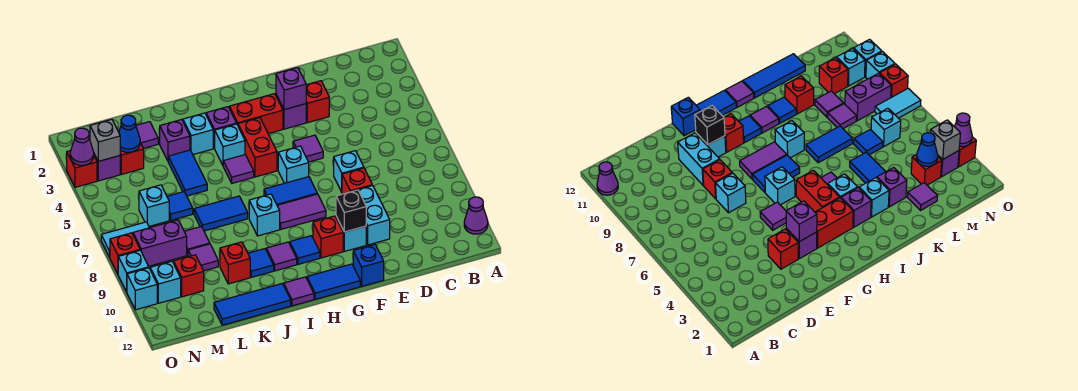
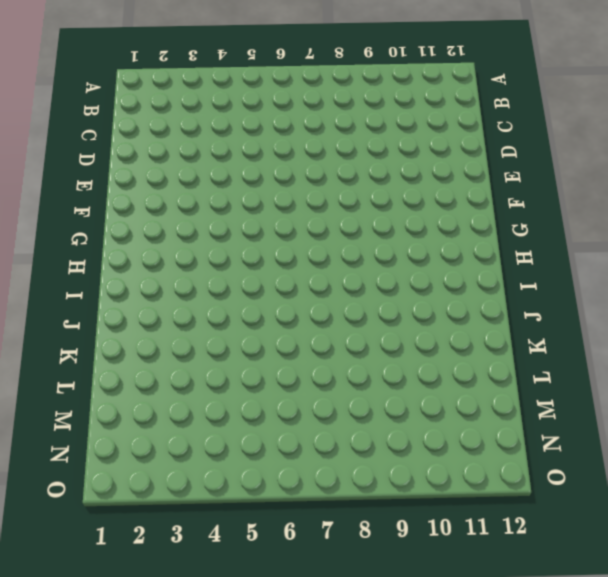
none -> purple 1x1 cone [464,197,488,234]
none -> red 1x1 brick [306,81,329,123]
none -> cyan 1x1 brick [334,151,364,192]
none -> red 1x1 brick [342,168,372,194]

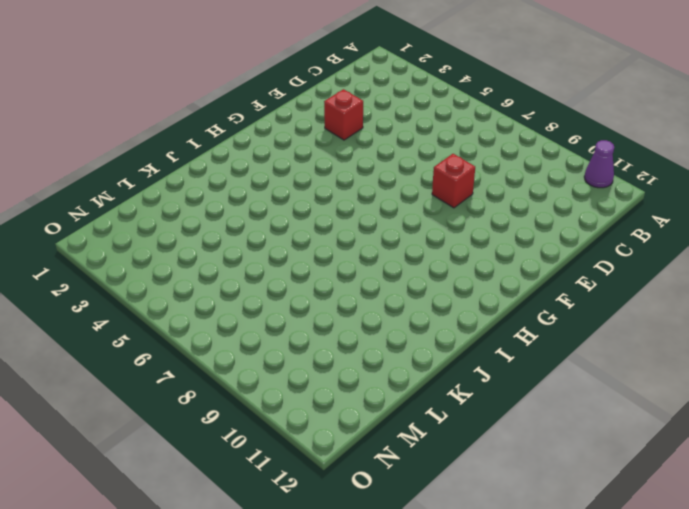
none -> cyan 1x1 brick [334,151,364,192]
none -> cyan 1x2 brick [355,185,390,245]
none -> purple 1x1 brick [276,94,306,129]
none -> purple 1x1 tile [293,135,323,162]

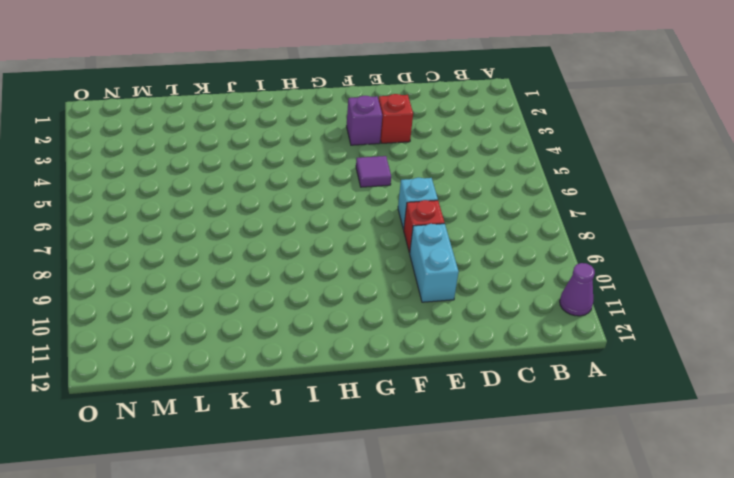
none -> cyan 1x1 brick [336,216,366,251]
none -> blue 1x1 brick [353,245,384,286]
none -> red 1x2 brick [229,94,283,134]
none -> cyan 1x1 brick [278,146,309,183]

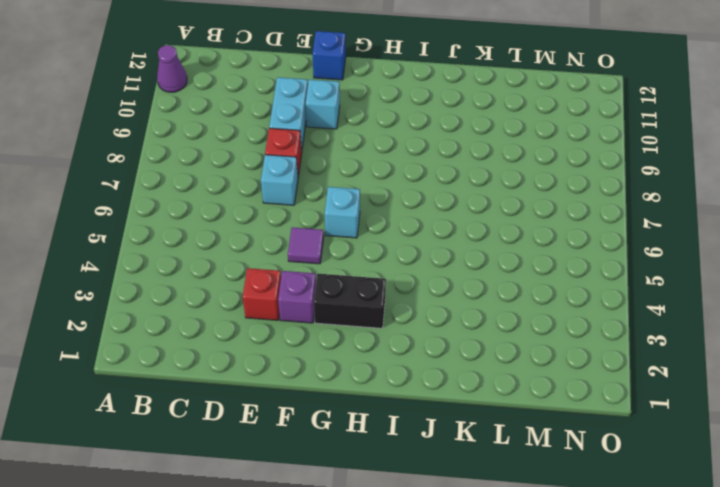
black 1x2 brick [314,274,386,328] -> red 1x2 brick [229,94,283,134]
none -> blue 1x2 tile [264,177,317,205]
none -> purple 1x2 tile [277,194,326,229]
none -> red 1x1 brick [313,216,343,258]
none -> blue 1x2 tile [307,264,360,299]

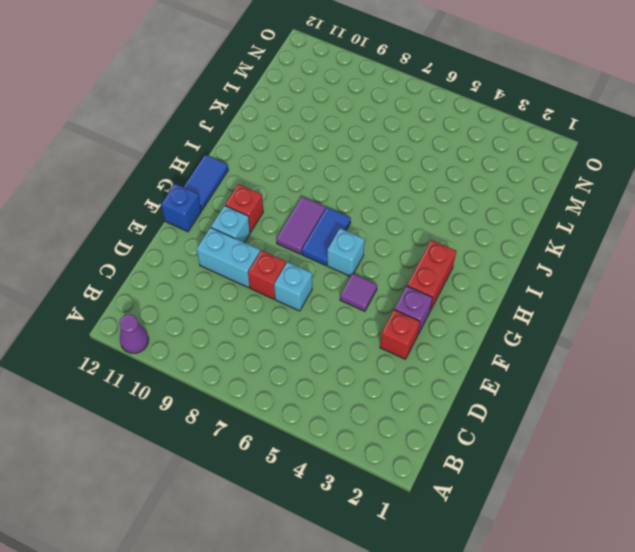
none -> red 1x2 brick [238,118,277,177]
none -> blue 1x1 tile [290,236,320,264]
none -> purple 1x1 brick [206,107,237,148]
none -> cyan 1x1 brick [214,124,245,165]

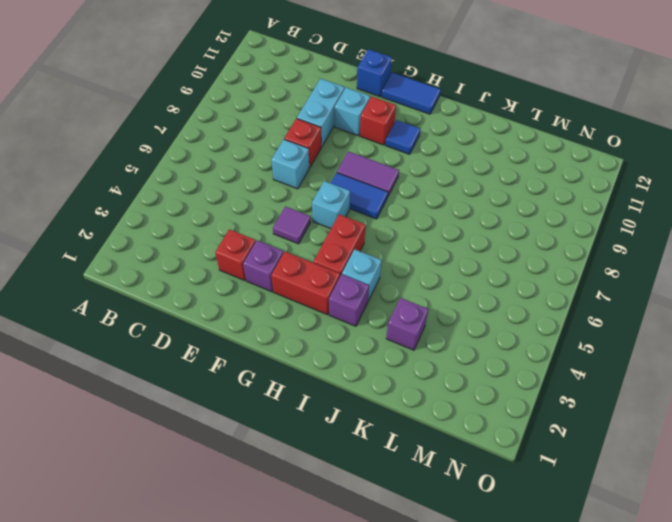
none -> purple 1x1 cone [464,197,488,234]
none -> purple 1x1 tile [223,155,254,183]
none -> cyan 1x1 brick [249,194,280,236]
none -> purple 1x1 tile [266,242,297,271]

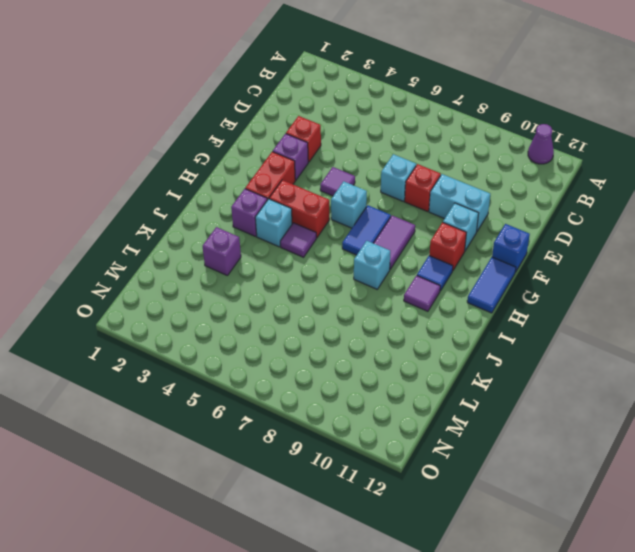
none -> purple 1x1 tile [284,277,314,306]
none -> cyan 1x1 brick [183,113,213,154]
none -> blue 1x2 tile [194,196,248,231]
none -> blue 1x1 tile [248,249,274,277]

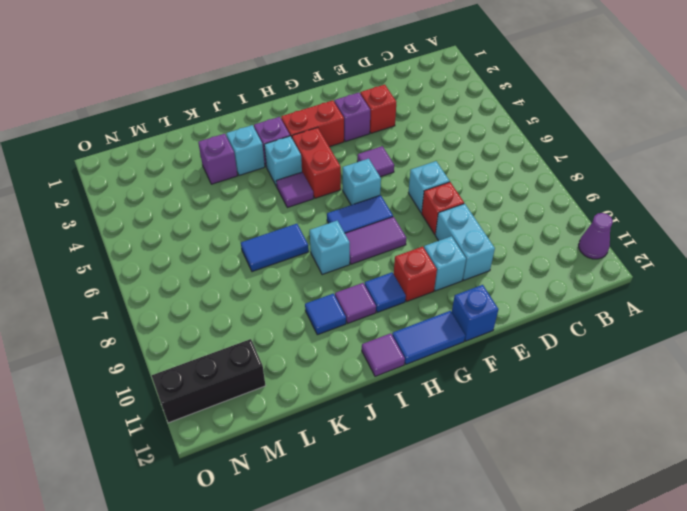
black 1x3 brick [152,339,266,423] -> none
none -> blue 1x3 tile [214,284,291,325]
none -> blue 1x2 tile [168,150,207,196]
none -> red 1x1 brick [220,242,250,284]
none -> purple 1x1 tile [136,122,158,149]

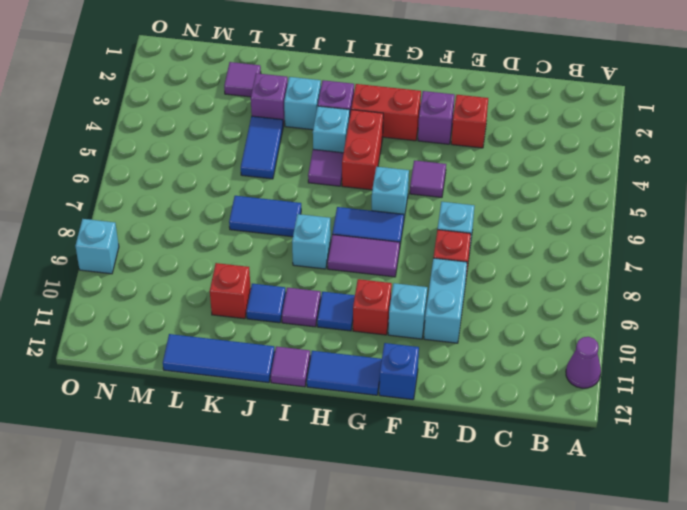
none -> blue 1x1 tile [167,192,193,220]
none -> purple 1x1 tile [184,227,210,255]
none -> purple 1x1 tile [188,244,218,271]
none -> red 1x1 brick [120,143,144,174]

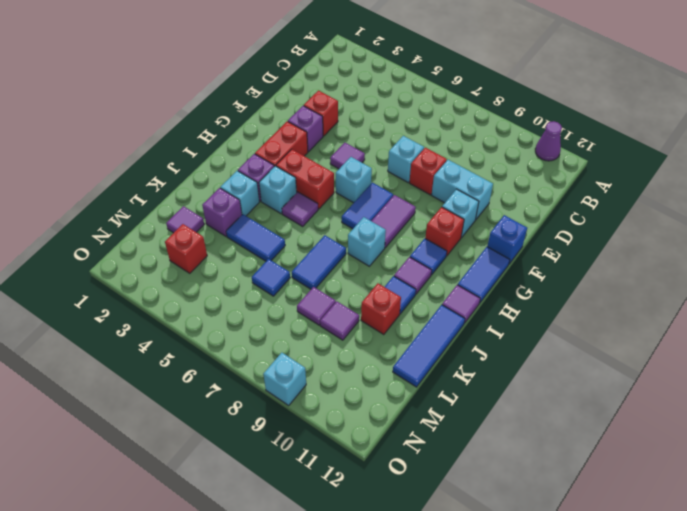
none -> cyan 1x1 brick [139,185,169,226]
none -> purple 1x2 brick [133,220,187,266]
none -> red 1x1 brick [174,255,204,297]
none -> purple 1x1 brick [94,154,120,181]

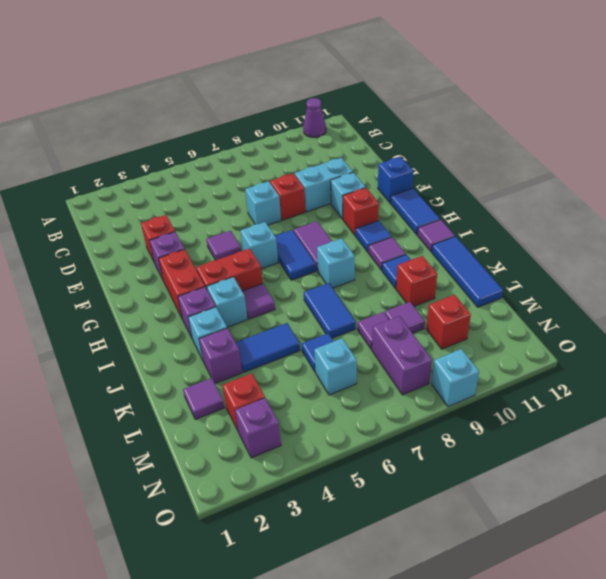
none -> cyan 1x2 tile [101,222,149,257]
none -> cyan 1x1 brick [150,261,181,303]
none -> red 1x1 brick [67,150,97,187]
none -> red 1x1 brick [110,233,140,274]

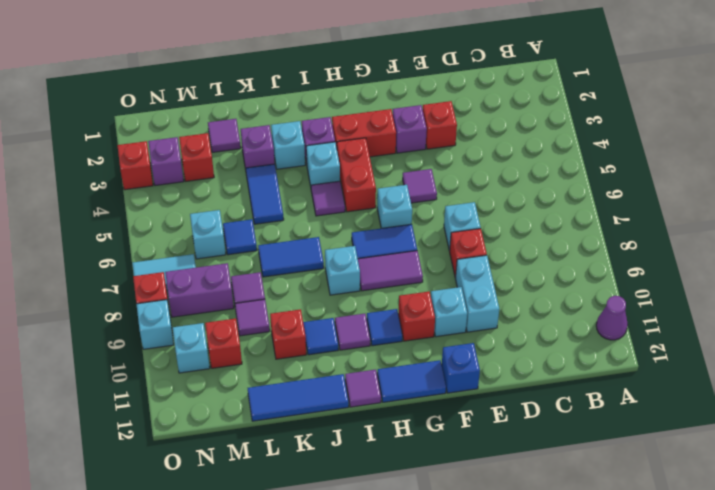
none -> cyan 1x1 brick [127,268,157,310]
none -> purple 1x1 brick [276,68,306,110]
none -> black 1x1 brick [336,190,366,232]
none -> blue 1x1 cone [119,115,140,152]

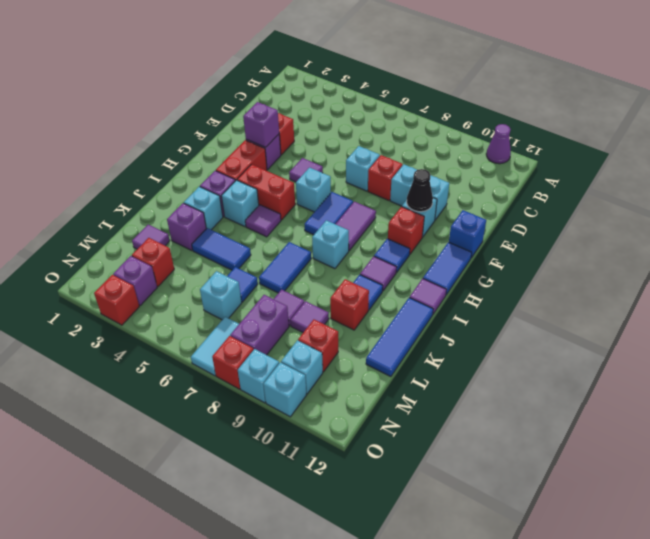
black 1x1 cone [407,169,433,212] -> black 1x1 brick [336,190,366,232]
none -> blue 1x1 cone [119,115,140,152]
none -> grey 1x1 brick [90,119,120,161]
none -> purple 1x1 cone [70,128,94,165]

